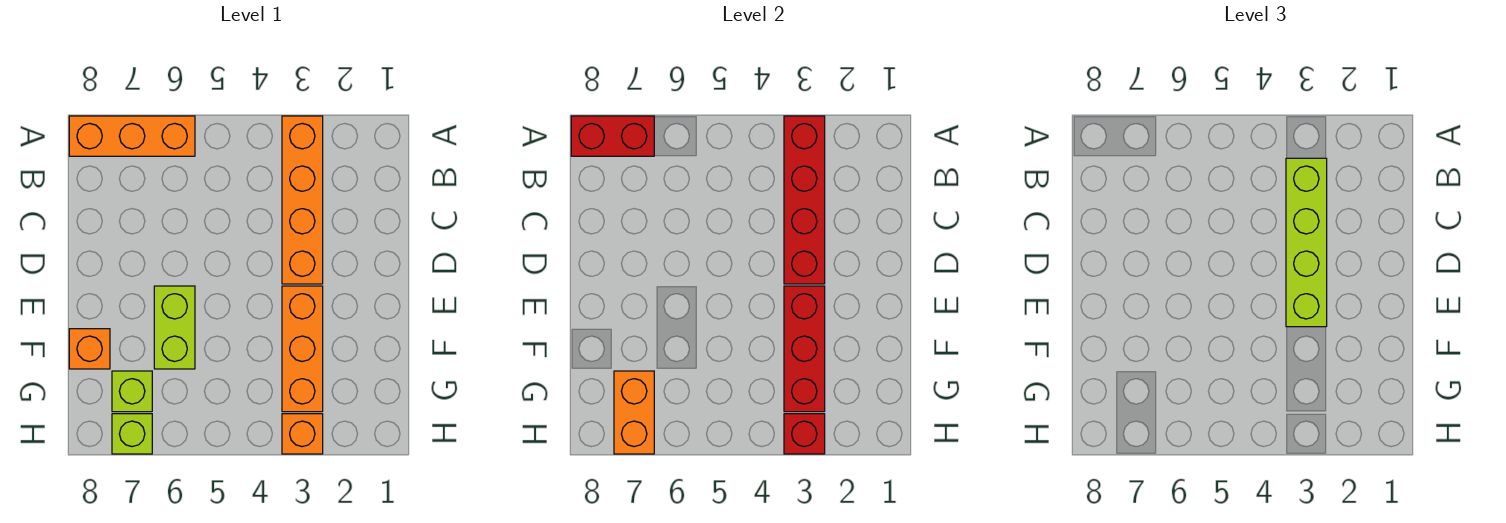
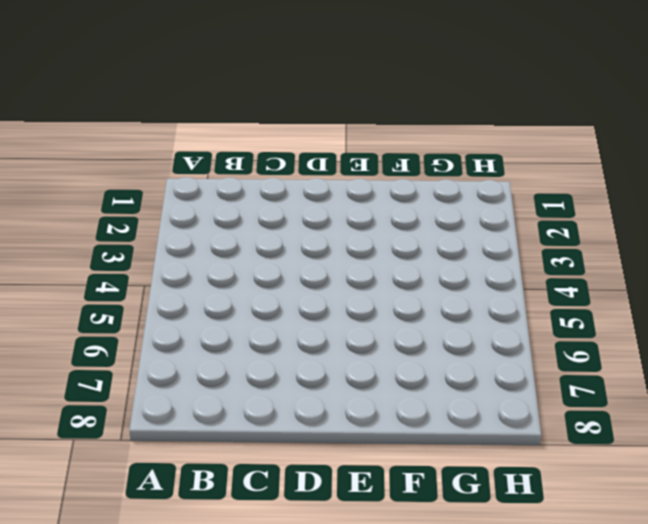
none -> orange 1x4 brick [282,116,323,284]
none -> orange 1x3 brick [69,116,195,156]
none -> orange 1x3 brick [282,286,323,412]

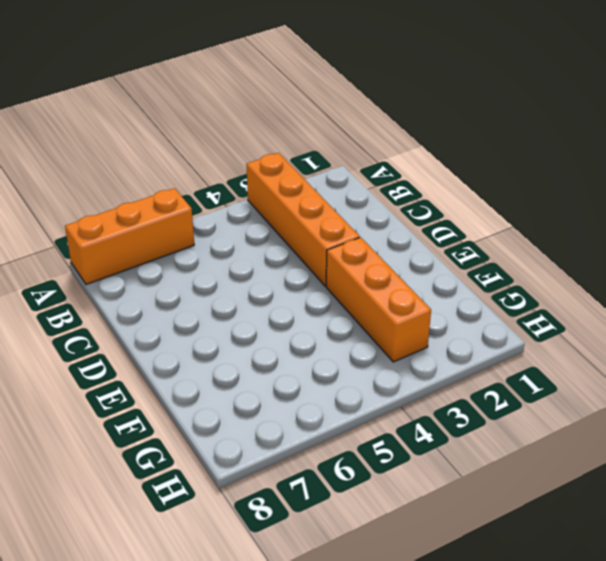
none -> lime 1x2 brick [154,286,195,369]
none -> orange 1x1 brick [69,329,110,369]
none -> lime 1x1 brick [112,371,152,412]

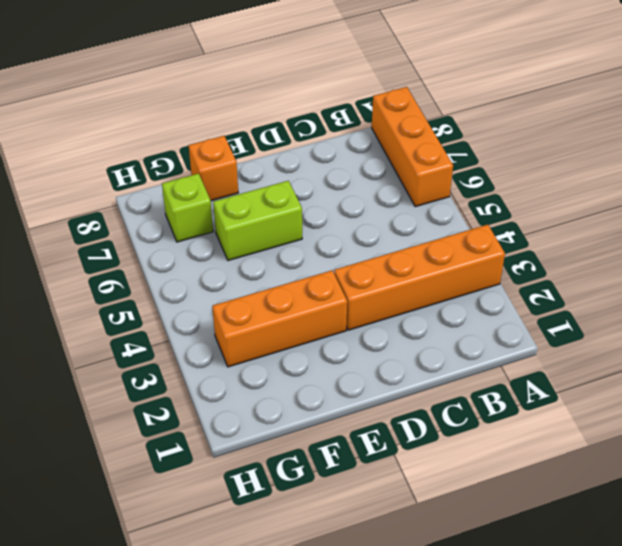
none -> orange 1x1 brick [282,414,323,454]
none -> lime 1x1 brick [112,414,152,454]
none -> red 1x4 brick [784,116,825,284]

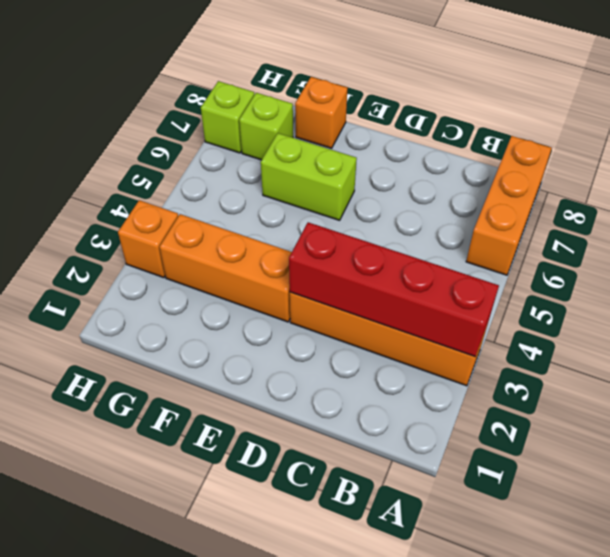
none -> red 1x2 brick [571,116,654,156]
none -> red 1x3 brick [784,286,825,412]
none -> orange 1x2 brick [614,371,654,454]

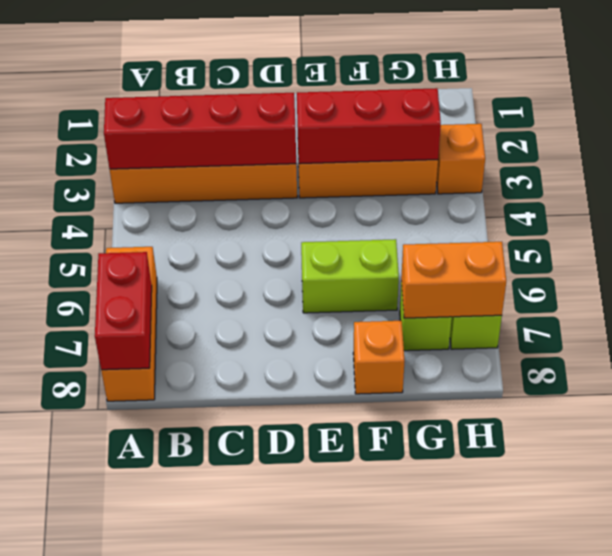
none -> red 1x1 brick [784,414,825,454]
none -> lime 1x4 brick [1286,158,1327,327]

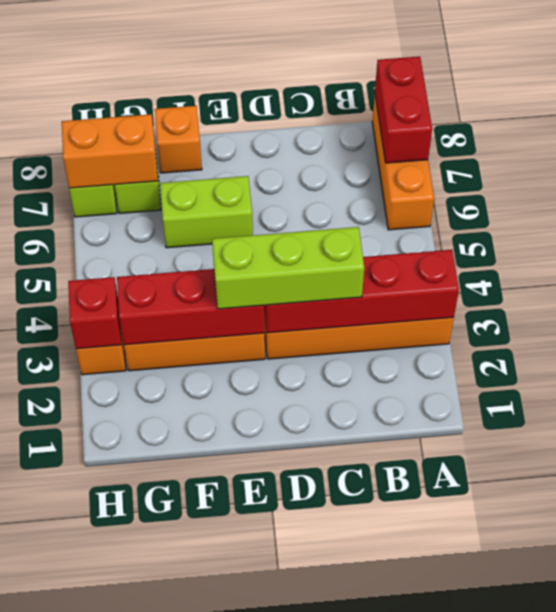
lime 1x3 brick [212,227,364,309] -> lime 1x4 brick [1286,158,1327,327]

